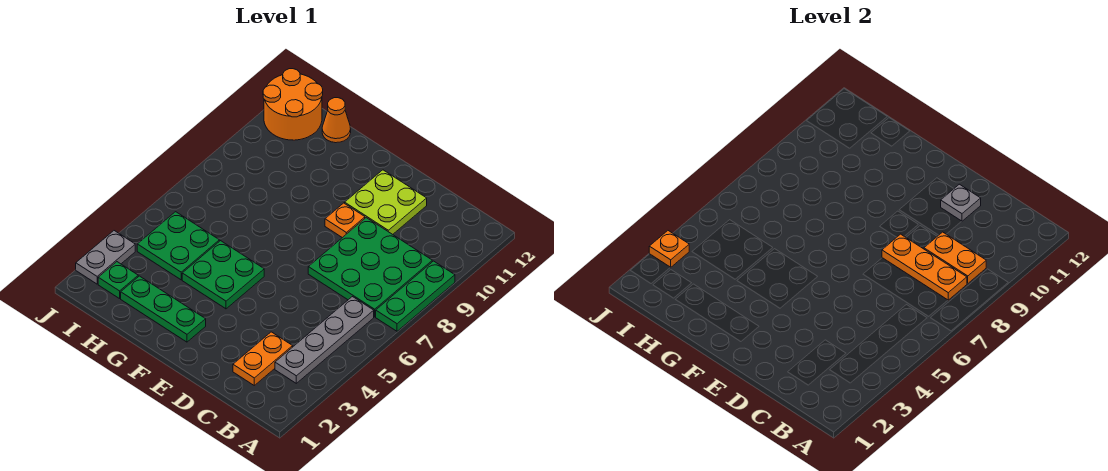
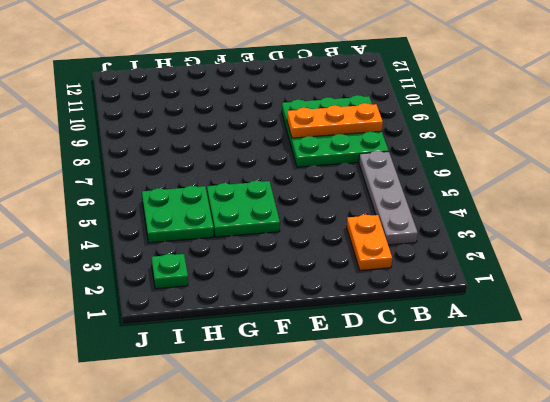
none -> green 1x3 plate [376,261,455,331]
none -> lime 2x2 plate [345,170,427,234]
none -> orange 1x1 plate [325,203,365,238]

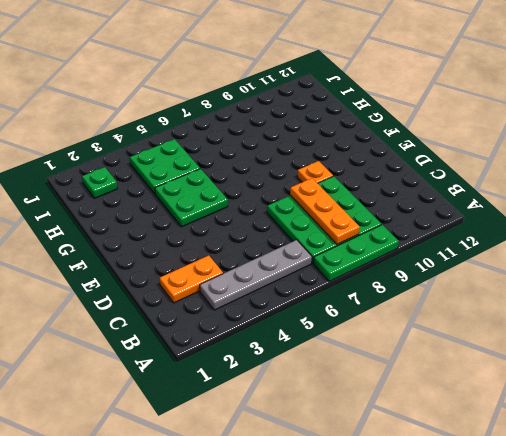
none -> lime 2x2 plate [345,170,427,234]
none -> green 1x3 plate [121,276,206,342]
none -> orange 1x1 cone [322,98,351,143]

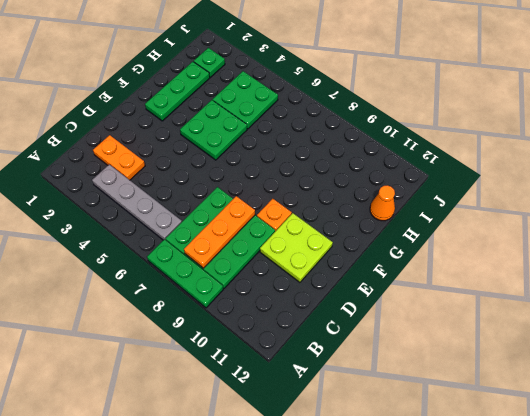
none -> orange 2x2 round brick [263,69,323,140]
none -> grey 1x2 plate [76,231,135,284]
none -> orange 1x2 plate [924,232,986,284]

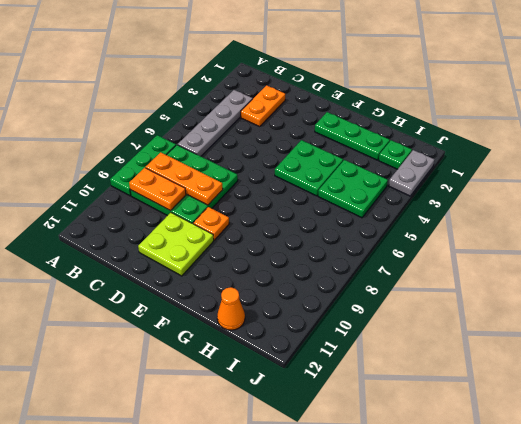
none -> orange 2x2 round brick [263,69,323,140]
none -> grey 1x1 plate [941,184,981,221]
none -> orange 1x1 plate [649,231,689,267]

